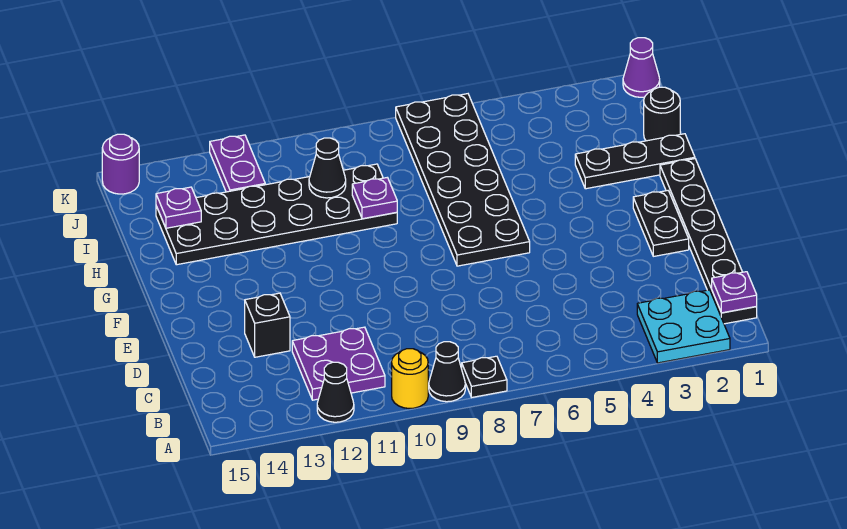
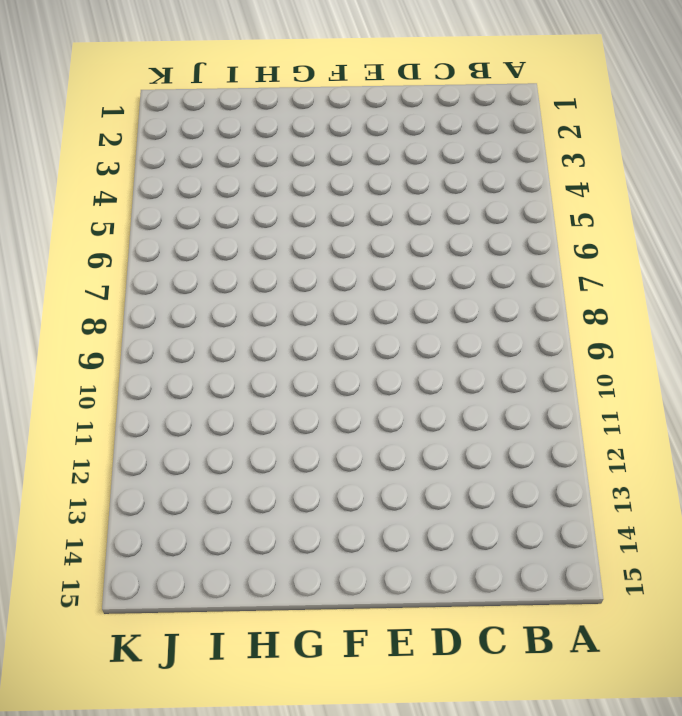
none -> cyan 2x2 plate [637,290,730,363]
none -> black 1x1 plate [462,356,507,397]
none -> black 1x1 cone [429,342,465,402]

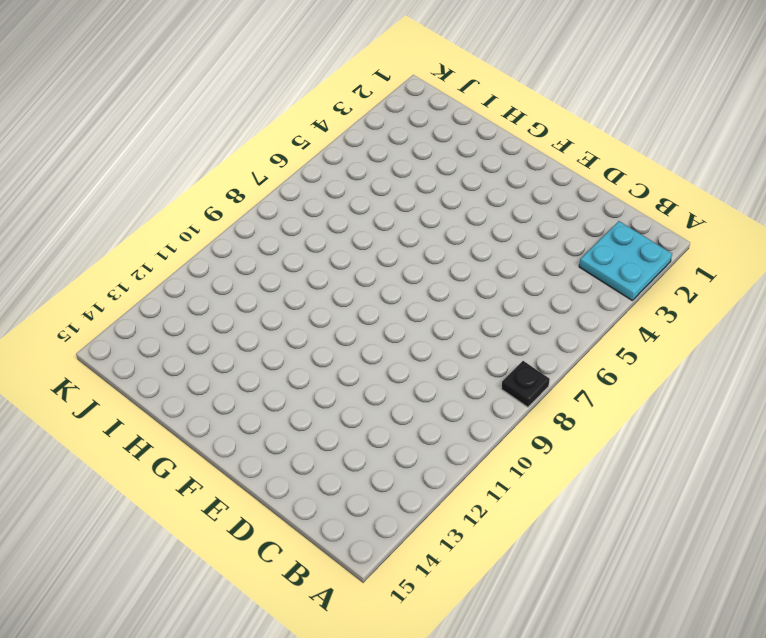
none -> black 1x1 cone [429,342,465,402]
none -> yellow 1x1 round brick [392,349,428,409]
none -> black 1x1 cone [317,362,354,422]

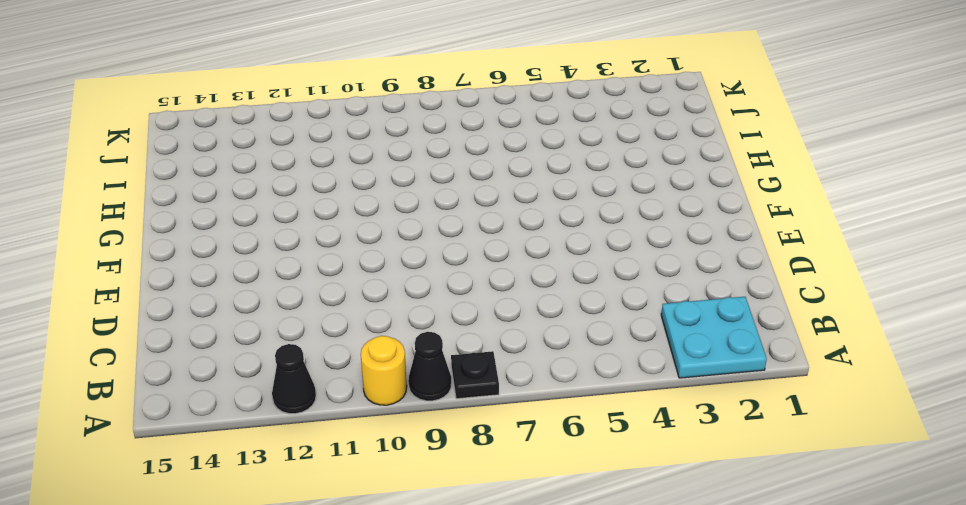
none -> black 1x6 plate [660,159,757,324]
none -> purple 2x2 plate [292,327,385,400]
none -> black 1x1 brick [245,293,290,357]

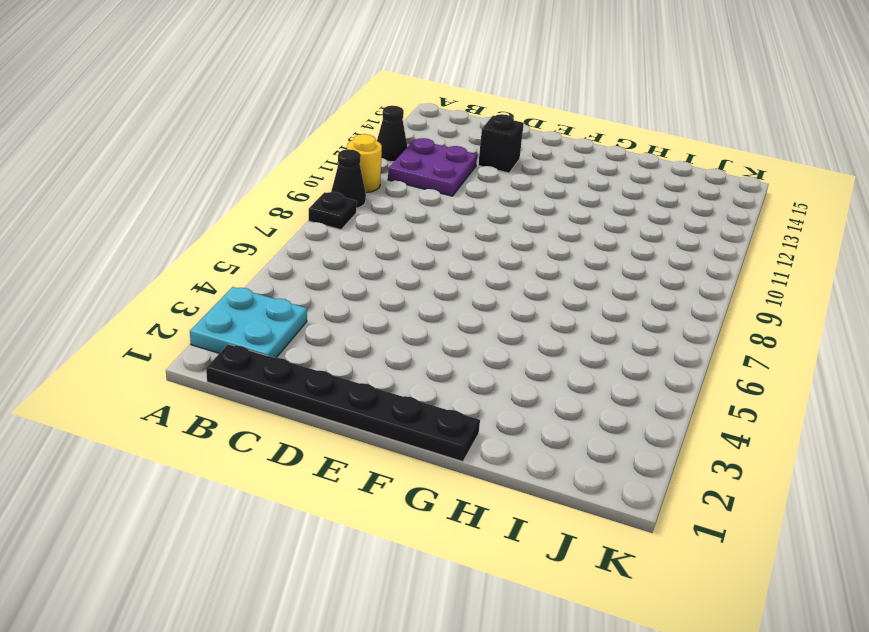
none -> black 1x2 plate [633,191,689,256]
none -> black 2x6 plate [396,94,530,266]
none -> black 1x3 plate [575,134,695,189]

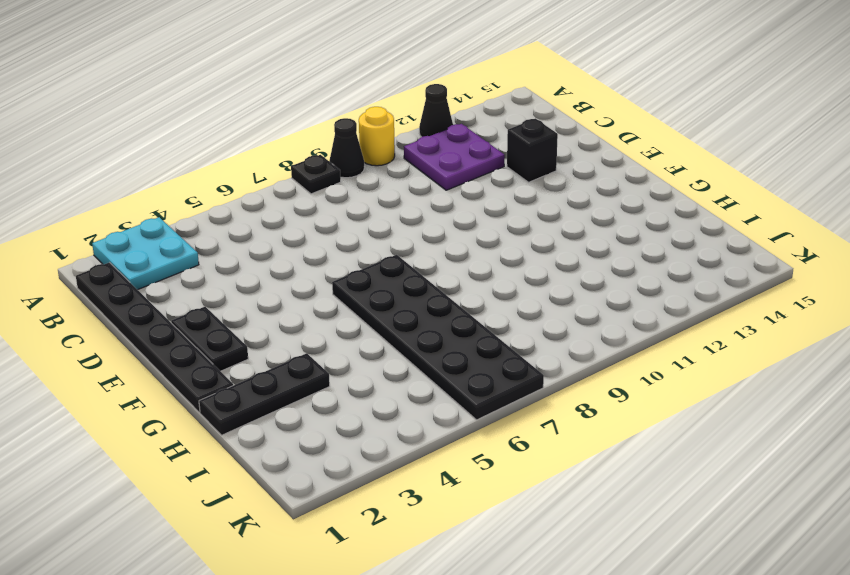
none -> black 2x6 plate [156,164,397,265]
none -> black 1x1 round brick [644,87,680,141]
none -> purple 1x2 plate [210,135,265,192]

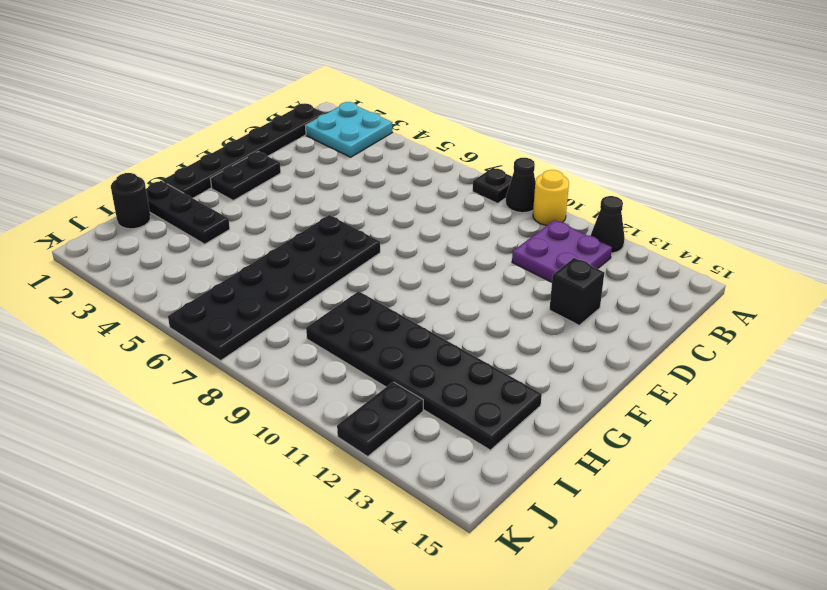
black 1x2 plate [337,382,423,456] -> purple 1x2 plate [210,135,265,192]
none -> purple 1x1 cone [623,38,660,97]
none -> purple 1x1 round brick [102,134,139,194]
none -> purple 1x1 plate [712,272,757,313]

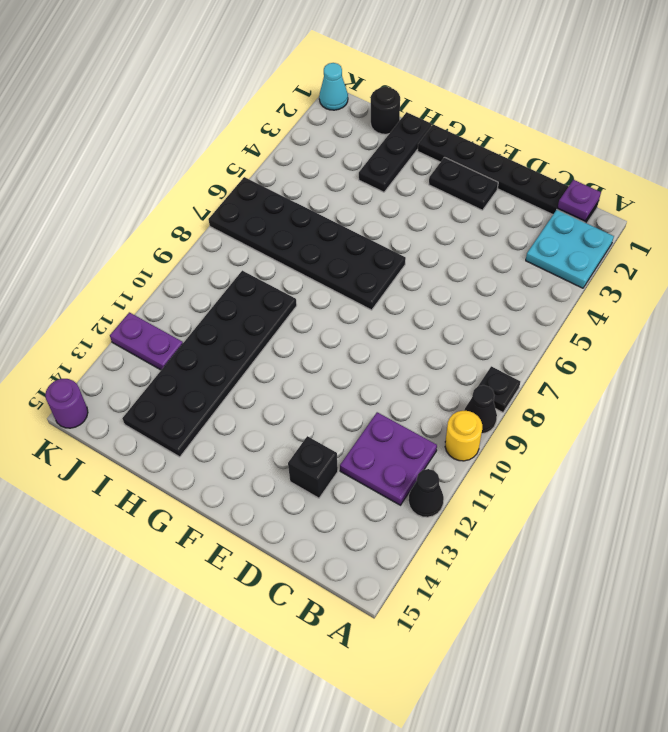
cyan 1x1 cone [319,63,348,110] -> purple 1x1 cone [623,38,660,97]
none -> purple 1x1 plate [352,177,397,219]
none -> black 1x1 cone [309,138,346,198]
none -> purple 1x1 plate [156,187,201,228]

